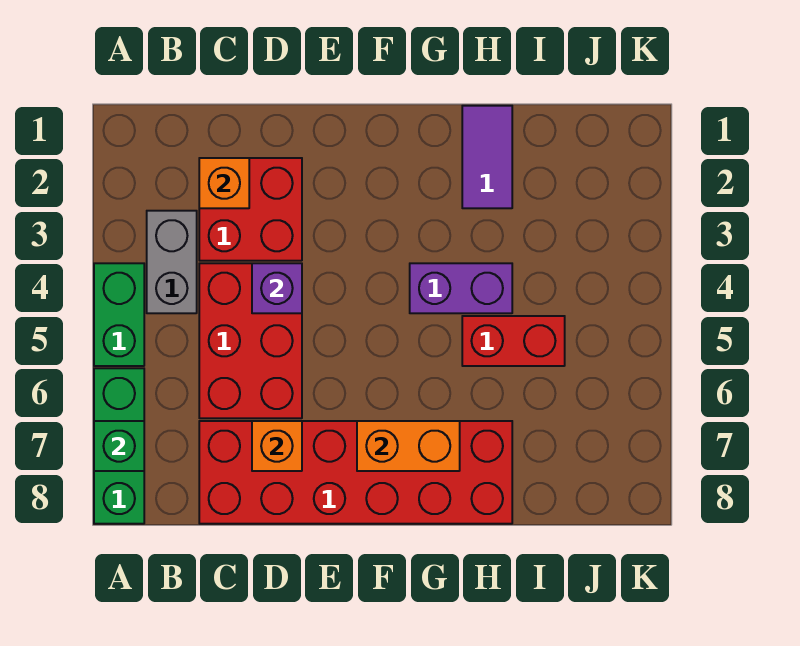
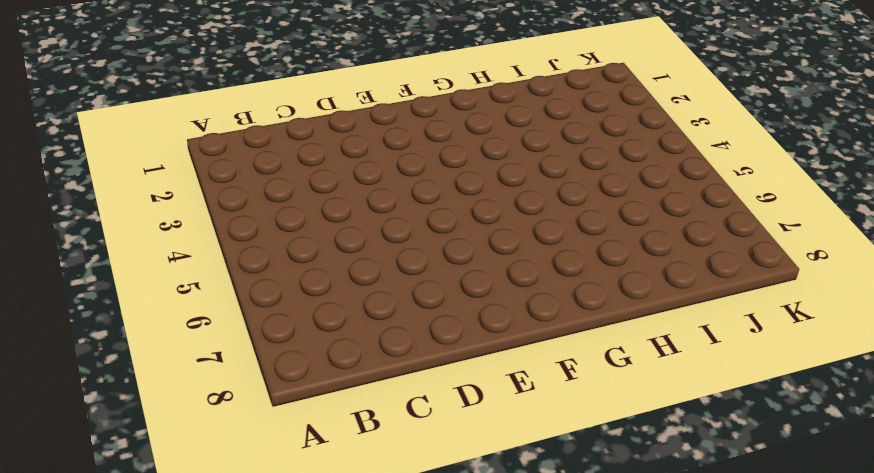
none -> green 1x2 brick [94,263,144,366]
none -> green 1x3 brick [94,368,144,524]
none -> grey 1x2 brick [147,211,197,313]

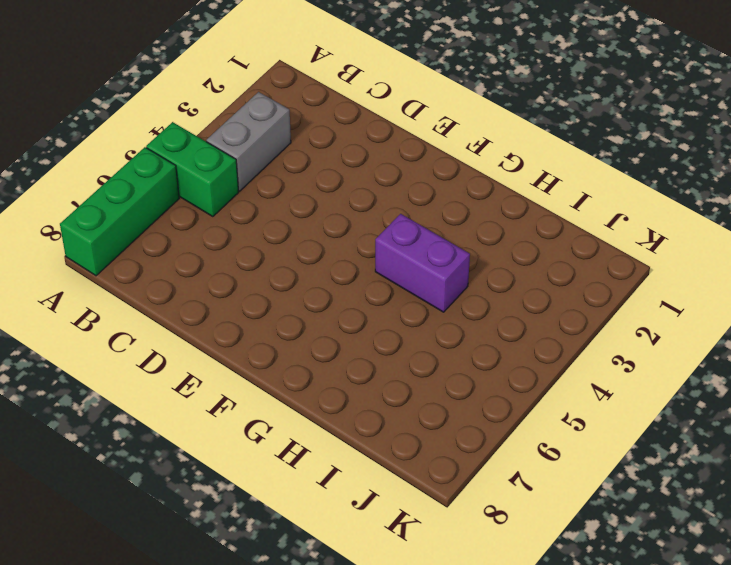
green 1x2 brick [146,122,239,217] -> green 1x2 brick turned to [94,263,144,366]
none -> red 2x2 brick [199,158,302,261]
none -> red 2x3 brick [199,263,302,418]
none -> red 2x6 brick [199,421,512,524]

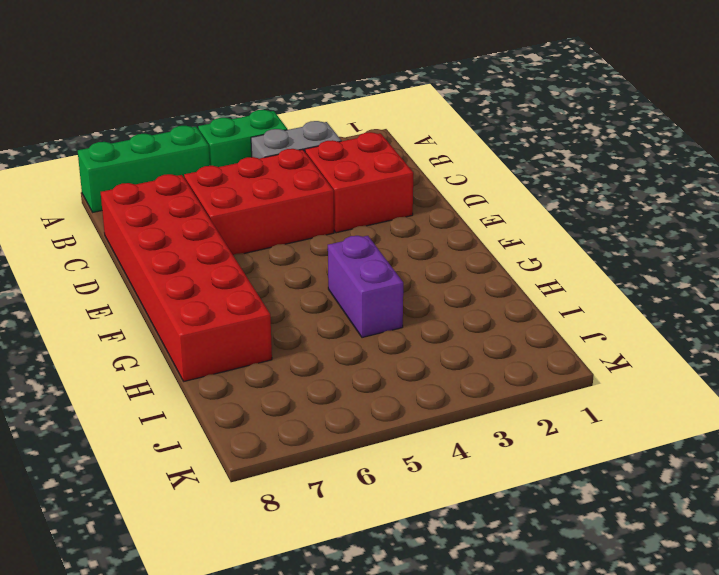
none -> purple 1x2 tile [462,106,512,208]
none -> red 1x2 brick [462,316,565,366]
none -> green 1x1 brick [94,421,144,471]

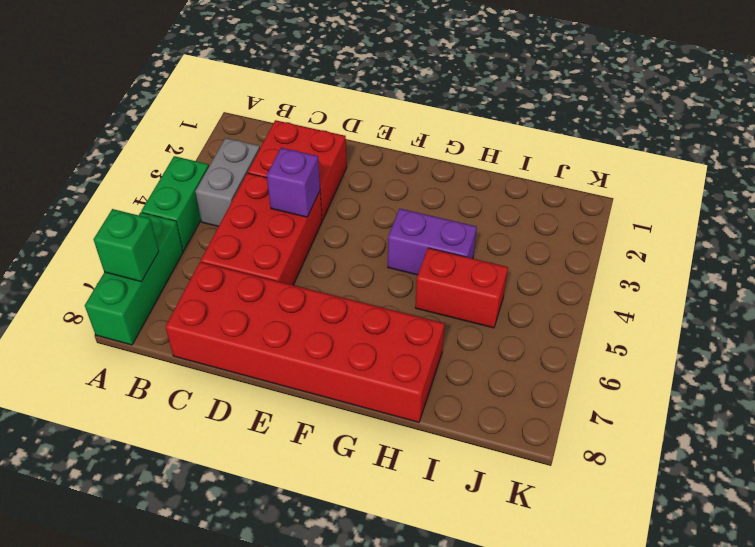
none -> purple 1x2 tile [462,106,512,208]
none -> orange 1x1 brick [199,158,249,208]
none -> orange 1x1 brick [252,421,302,471]

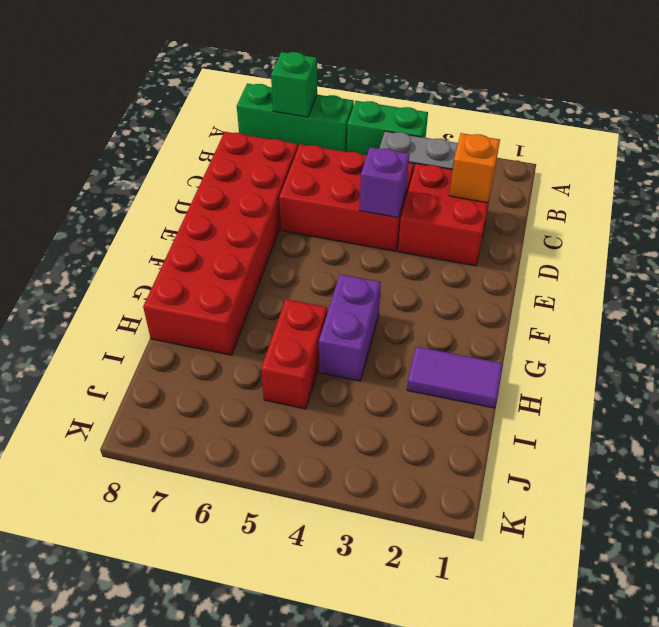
none -> orange 1x1 brick [252,421,302,471]
none -> orange 1x2 brick [357,421,460,471]

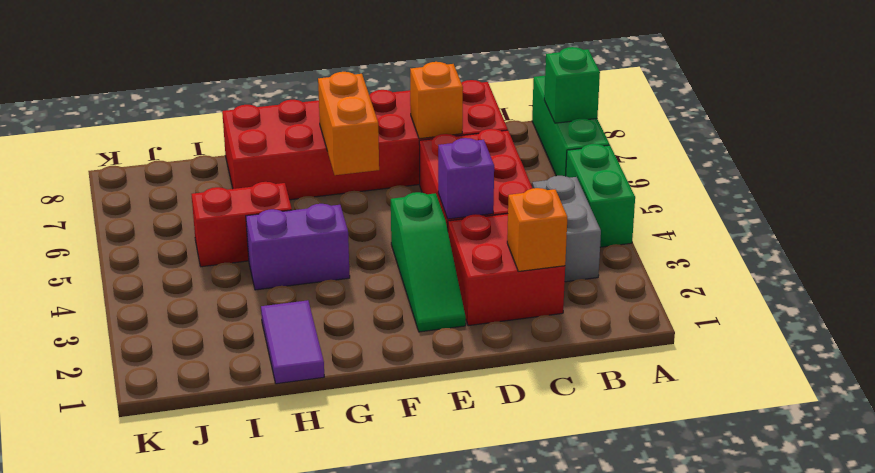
green 1x3 slope [391,192,466,332] -> none
orange 1x2 brick [318,72,379,175] -> orange 1x2 brick turned to [357,421,460,471]

